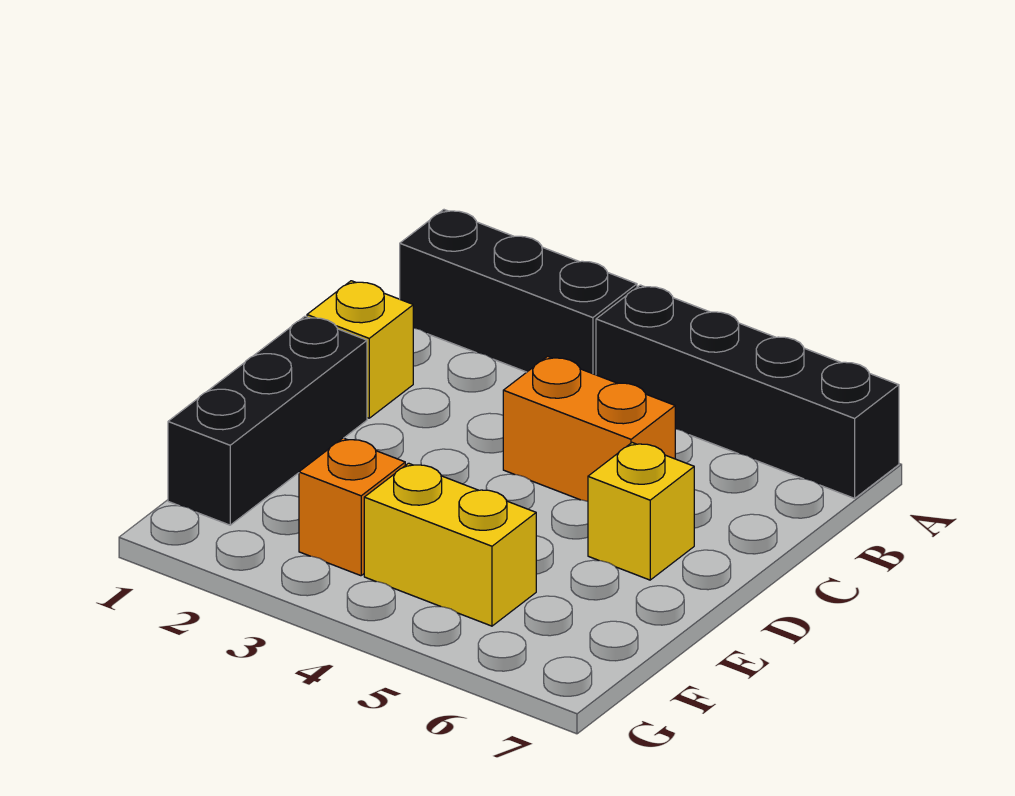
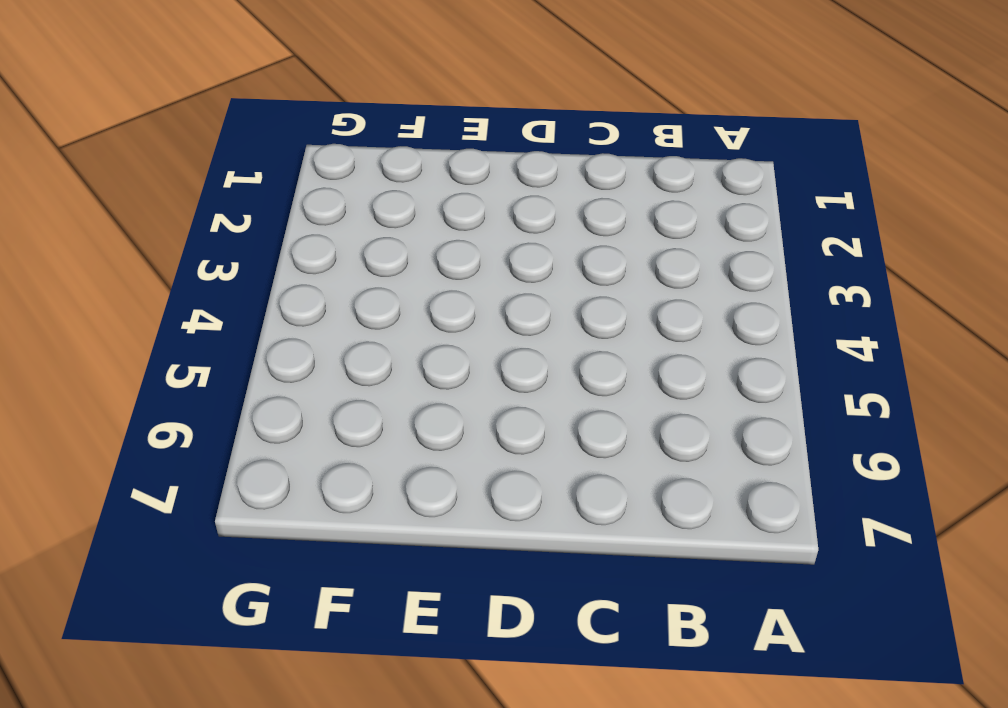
none -> black 1x3 brick [400,210,637,375]
none -> black 1x4 brick [596,285,899,498]

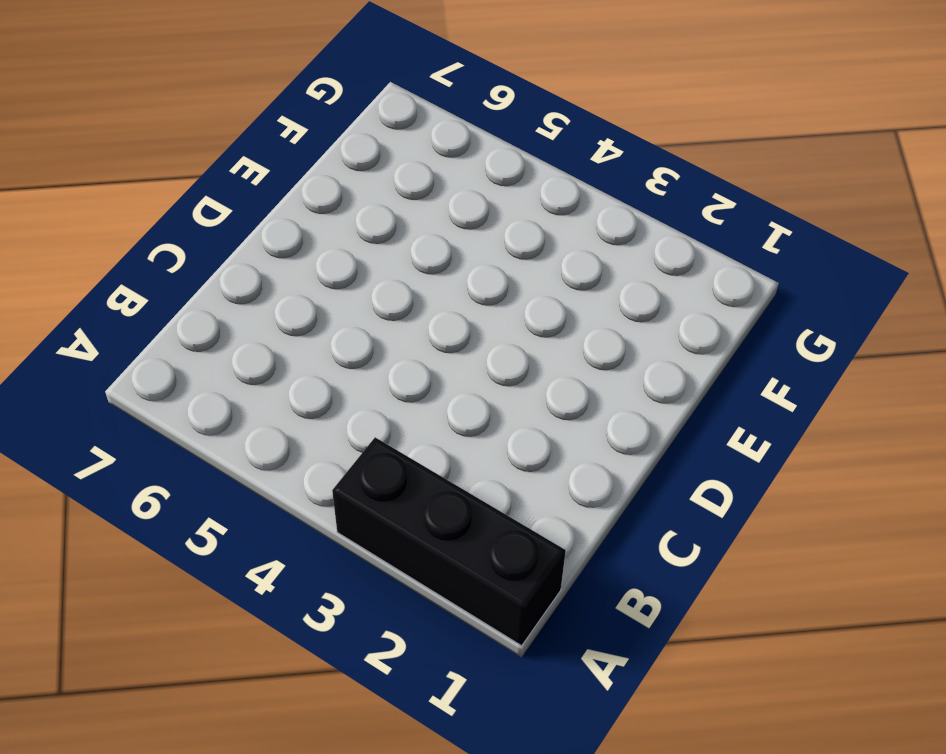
none -> black 1x4 brick [596,285,899,498]
none -> yellow 1x1 brick [307,281,413,418]

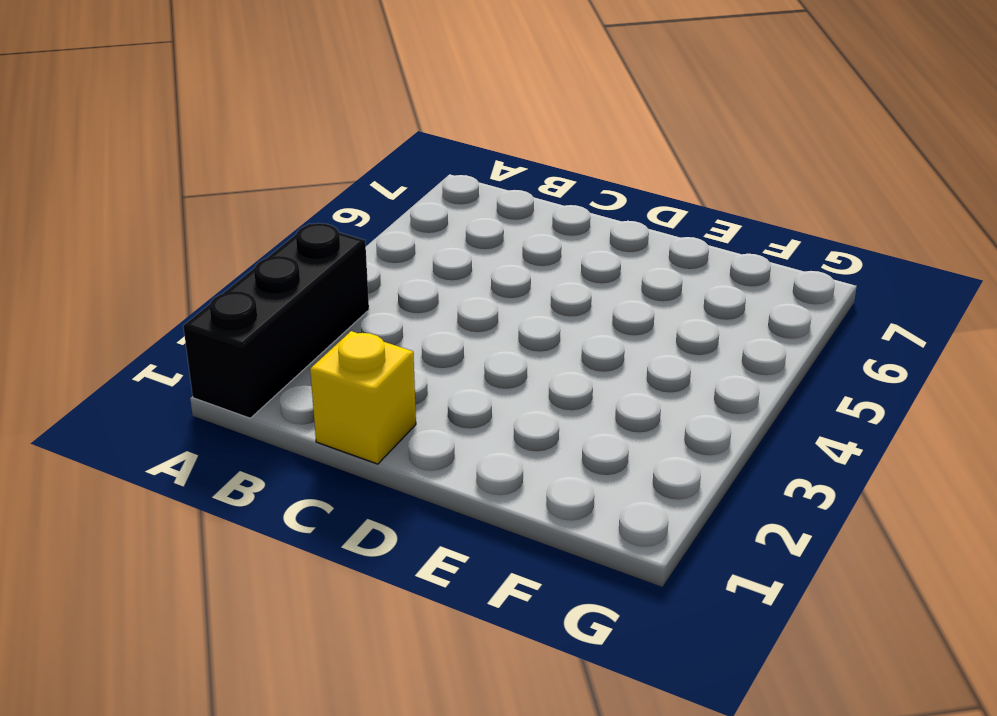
none -> black 1x4 brick [596,285,899,498]
none -> orange 1x2 brick [503,356,675,501]

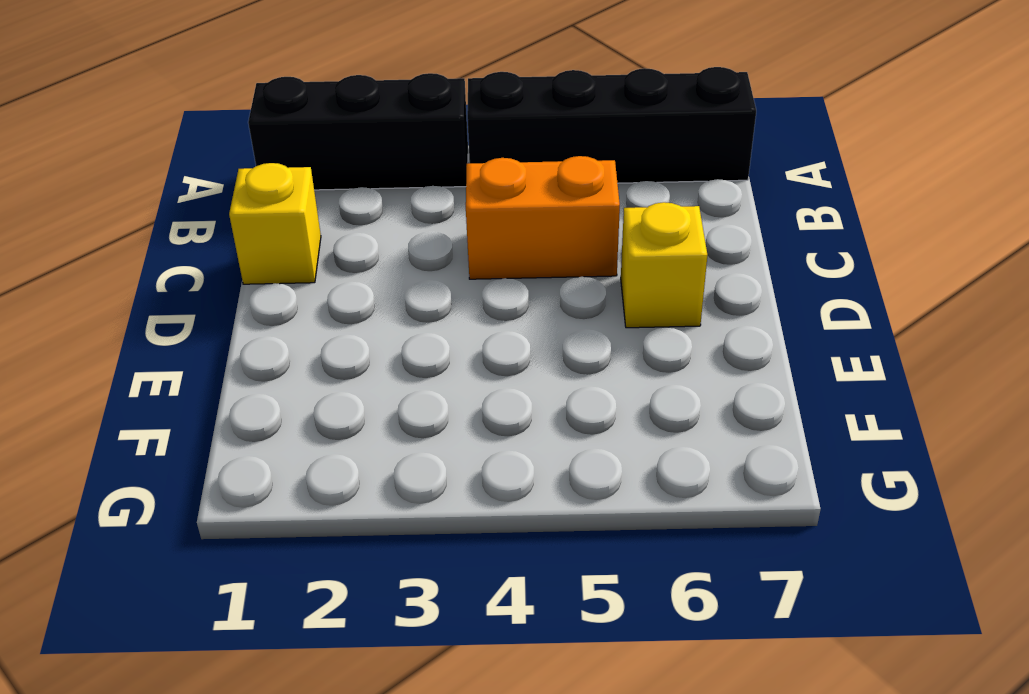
none -> black 1x3 brick [168,316,367,525]
none -> orange 1x1 brick [299,438,405,576]

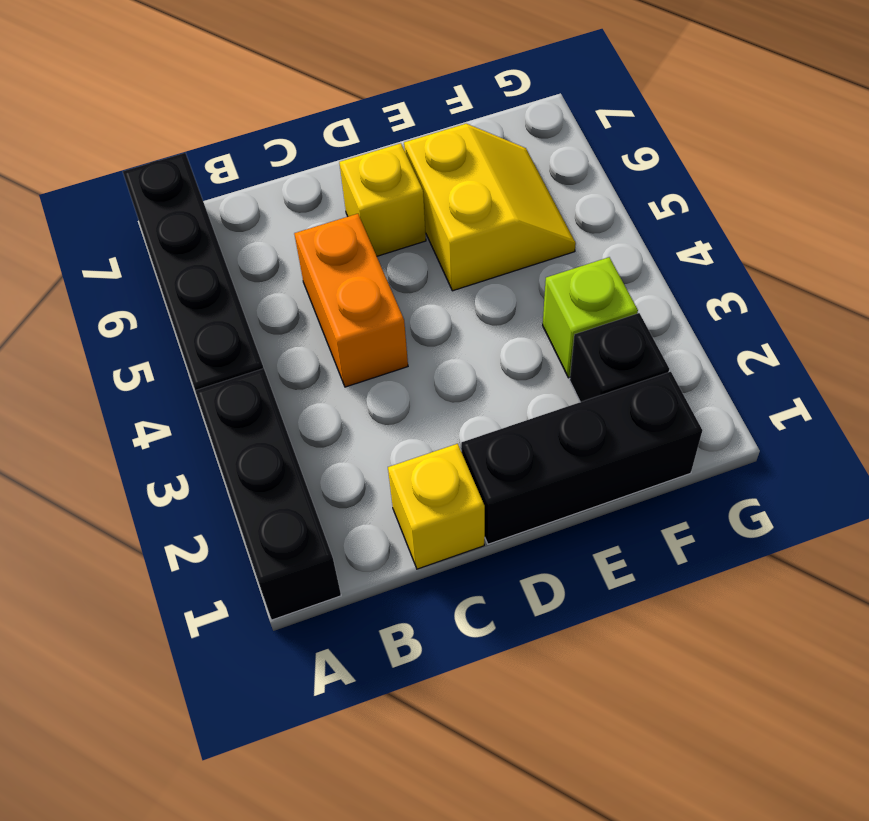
yellow 2x2 slope [404,124,576,291] -> yellow 1x2 brick [364,463,536,626]
black 1x1 brick [570,313,669,402] -> none
lime 1x1 brick [543,257,638,378] -> orange 1x1 brick [299,438,405,576]

